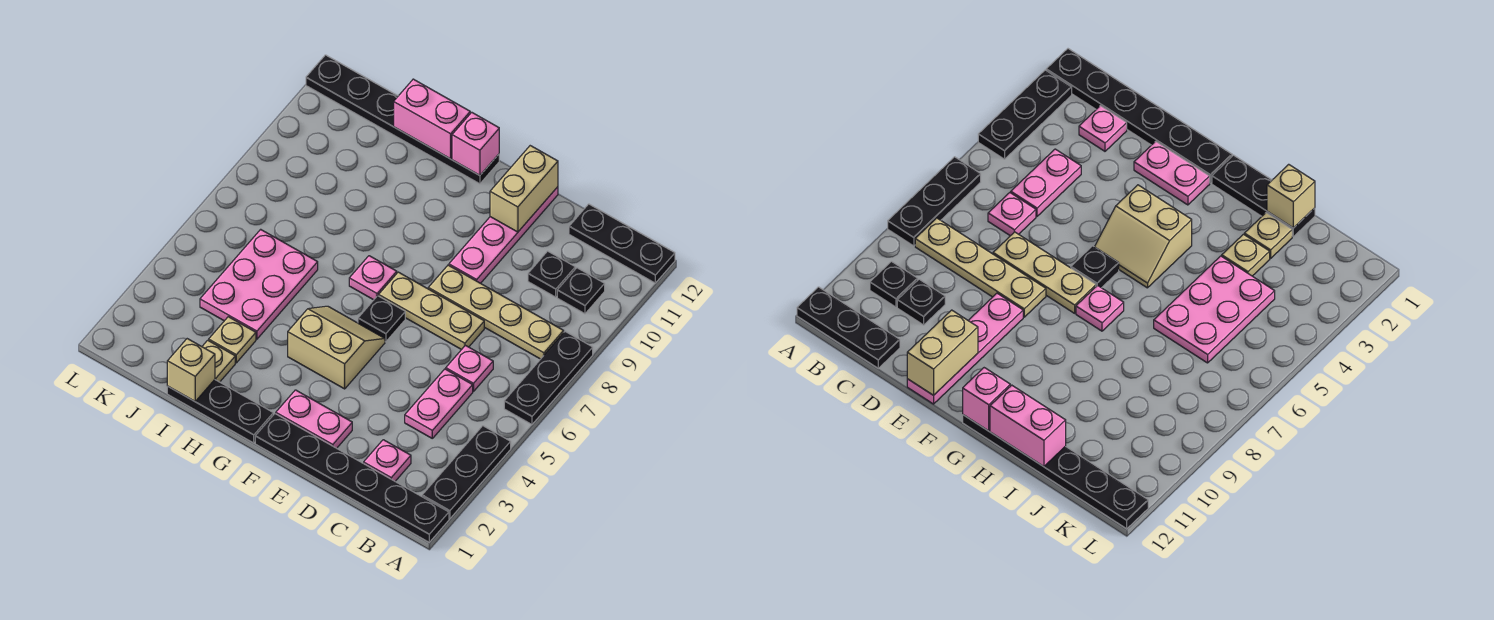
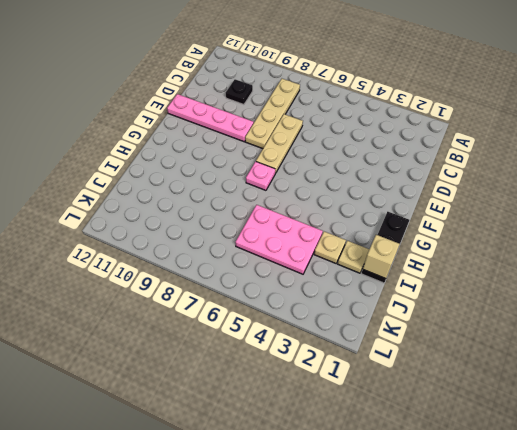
none -> black 1x6 plate [255,414,449,542]
none -> black 1x3 plate [422,426,511,519]
none -> black 1x3 plate [504,332,593,424]

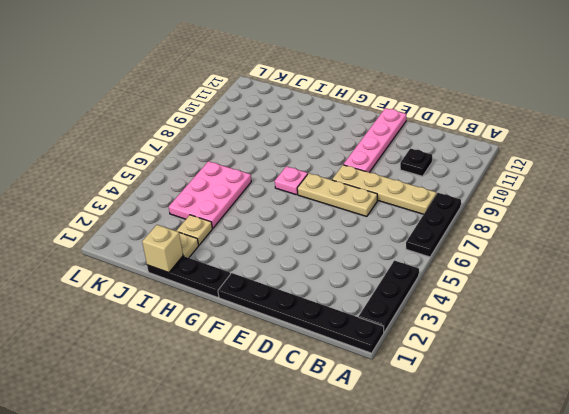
none -> black 1x3 plate [569,204,675,283]
none -> black 1x1 plate [557,268,605,314]
none -> pink 1x1 plate [364,440,411,481]

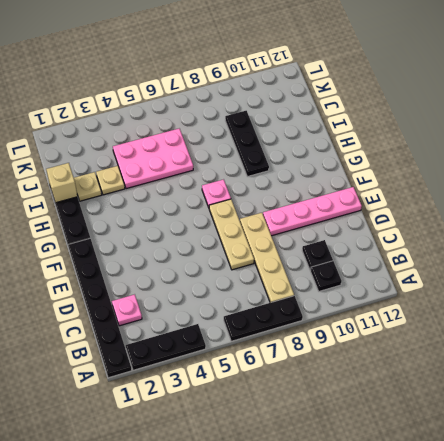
black 1x3 plate [225,111,269,177] -> black 1x3 plate moved to [569,204,675,283]
none -> pink 1x2 plate [405,369,473,438]
none -> pink 1x1 plate [446,345,493,391]
none -> pink 1x2 plate [276,390,352,448]

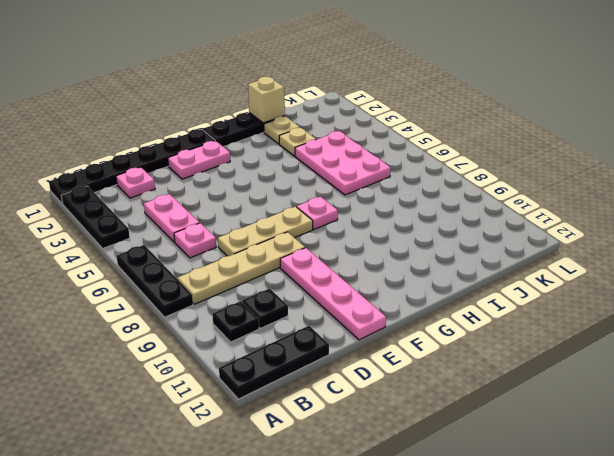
none -> tan 2x2 slope [288,306,385,389]
none -> black 1x1 plate [358,296,405,342]
none -> black 1x6 plate [306,55,499,184]

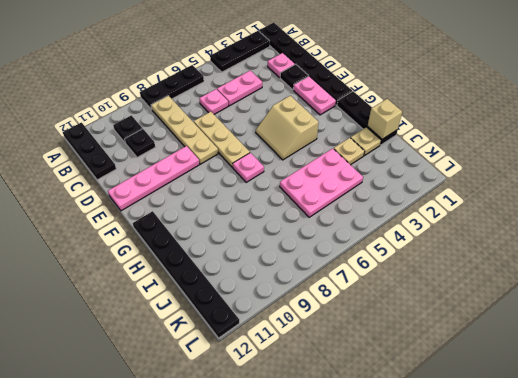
black 1x1 plate [280,64,308,90] -> black 1x1 plate moved to [358,296,405,342]
none -> tan 1x2 brick [490,146,558,232]
none -> pink 1x1 brick [452,112,499,175]
none -> pink 1x2 brick [394,79,470,159]

